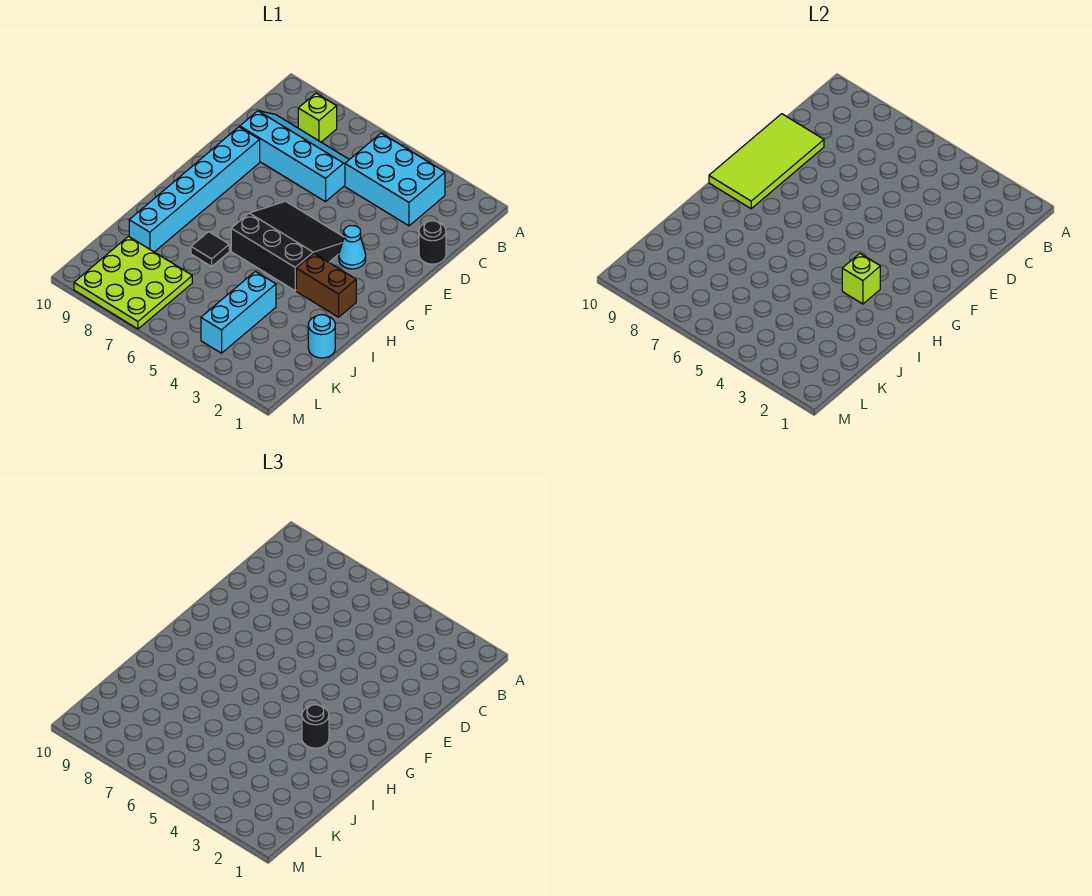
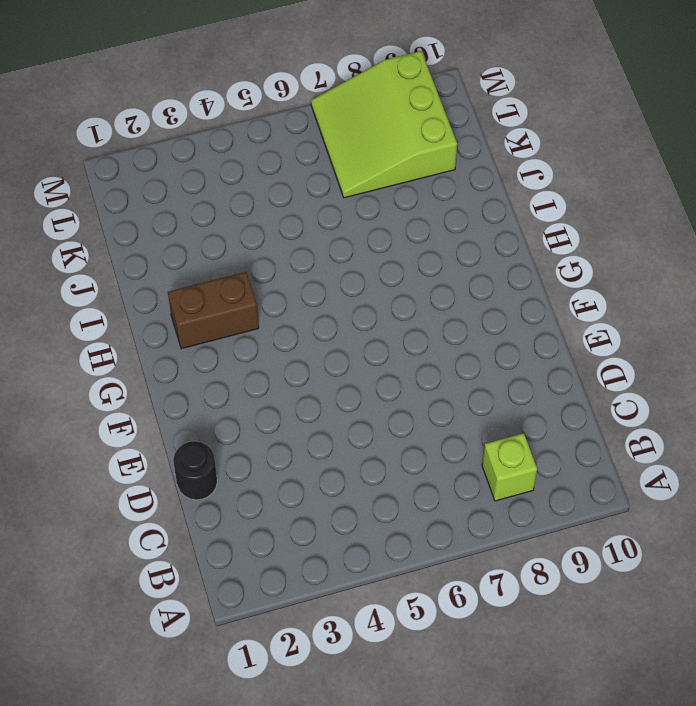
lime 3x3 slope [311,51,457,198] -> lime 3x3 plate [74,236,192,329]
none -> cyan 2x3 brick [345,133,445,226]
none -> cyan 2x4 slope [240,111,349,202]
none -> cyan 1x6 brick [129,127,260,252]

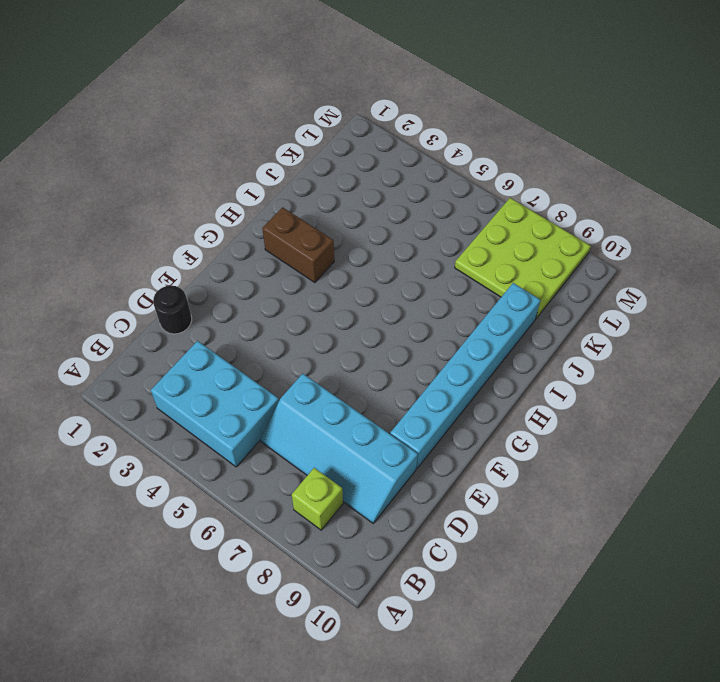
none -> cyan 1x1 cone [339,226,366,269]
none -> black 3x3 slope [231,201,344,291]
none -> black 1x1 tile [191,232,229,266]

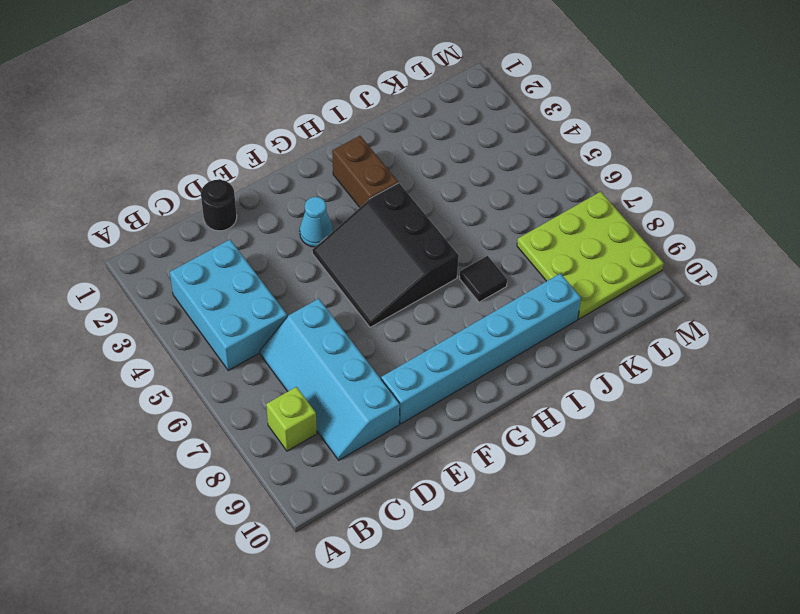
none -> cyan 1x1 round brick [308,315,335,358]
none -> cyan 1x3 brick [201,271,276,353]
none -> lime 2x4 tile [709,114,824,209]

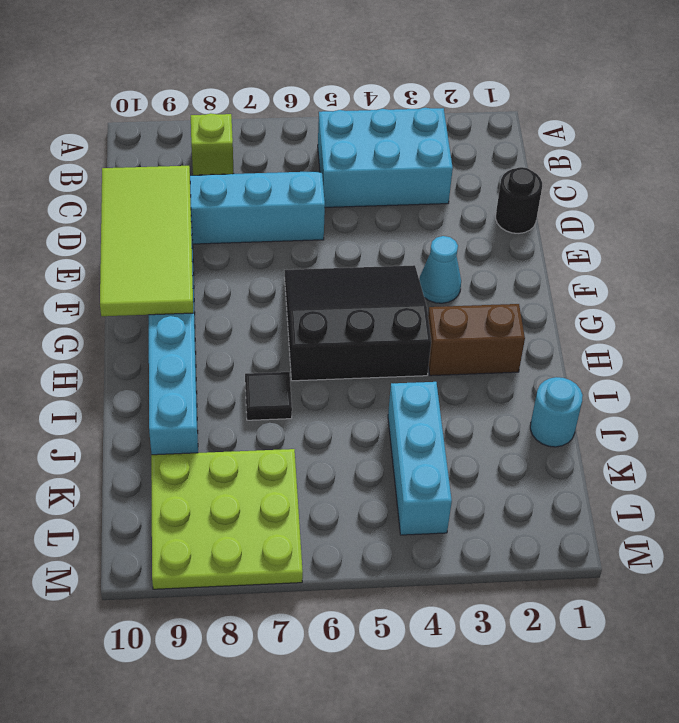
none -> lime 1x1 brick [842,254,880,304]
none -> black 1x1 round brick [302,705,329,748]

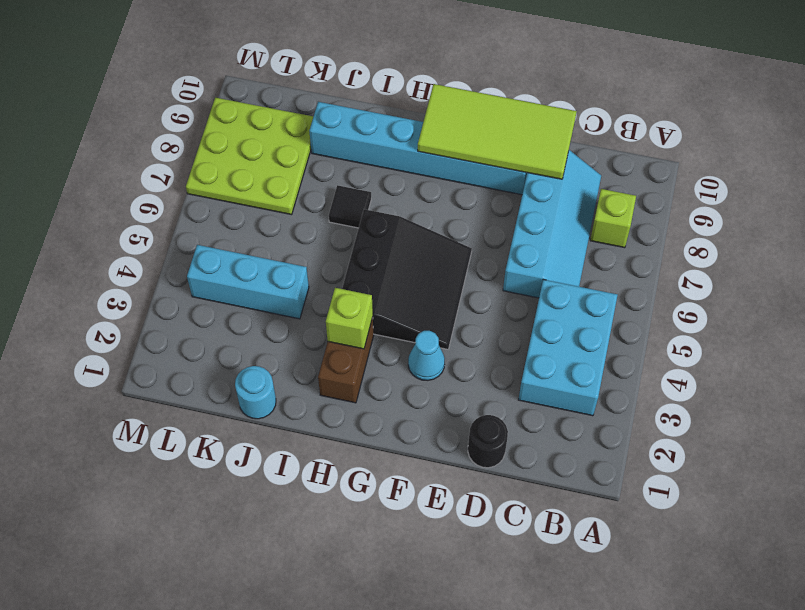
none -> black 1x1 round brick [302,705,329,748]

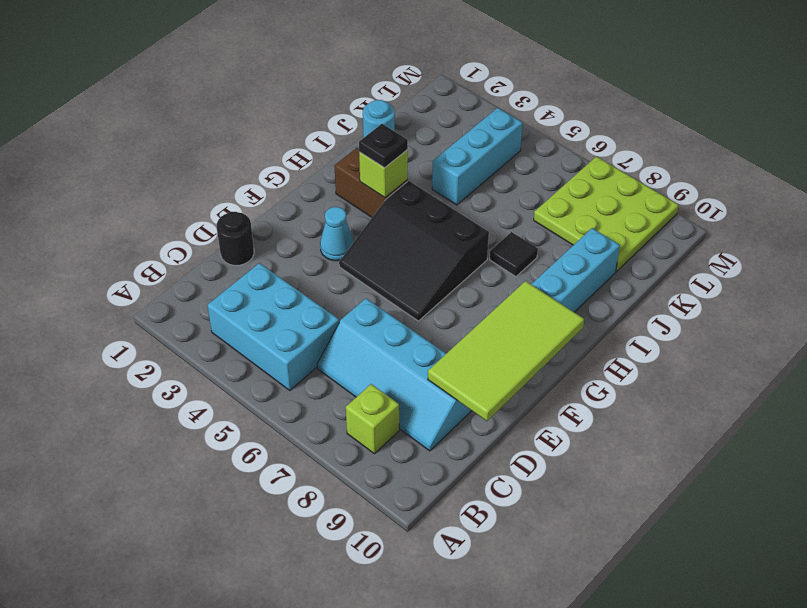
black 1x1 plate [359,124,408,168] -> black 1x1 round brick [302,705,329,748]

